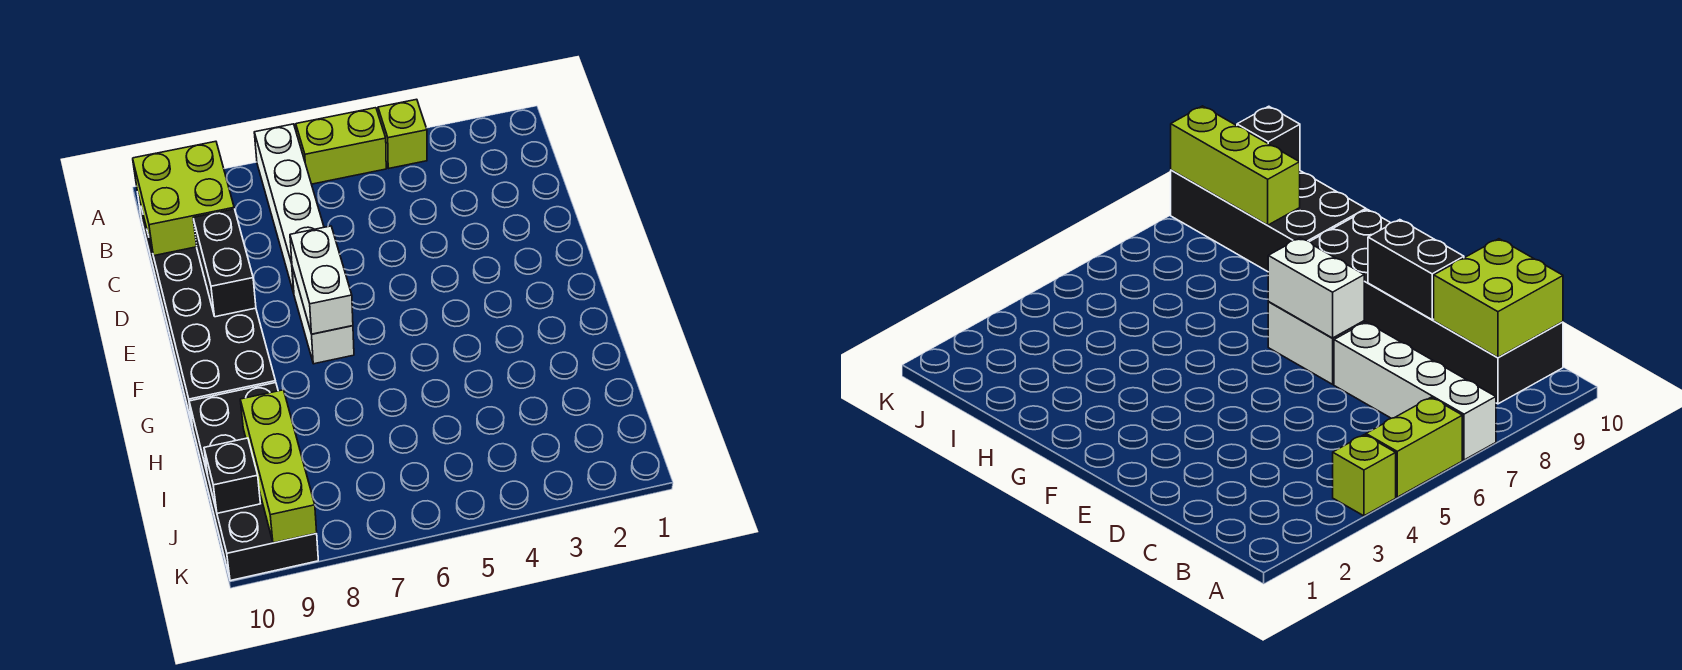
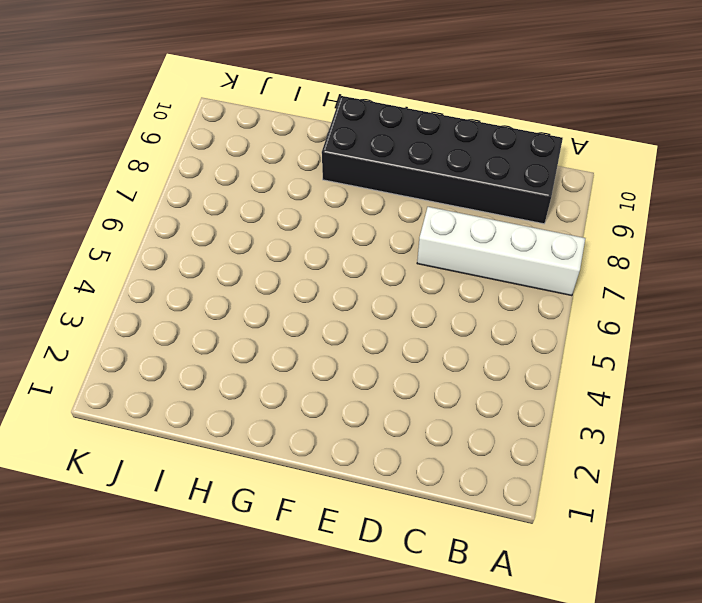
none -> lime 1x1 brick [378,99,427,169]
none -> lime 1x2 brick [296,108,386,184]

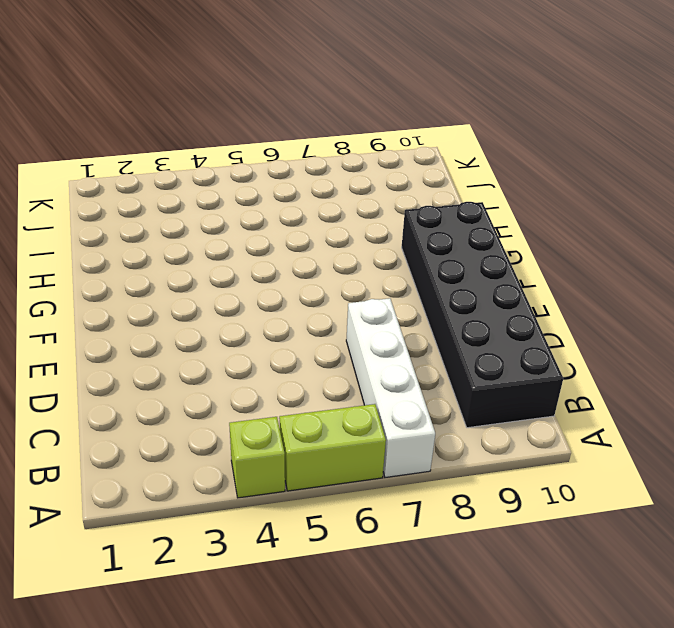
none -> white 1x2 brick [292,267,354,364]
none -> black 2x4 brick [189,383,318,581]

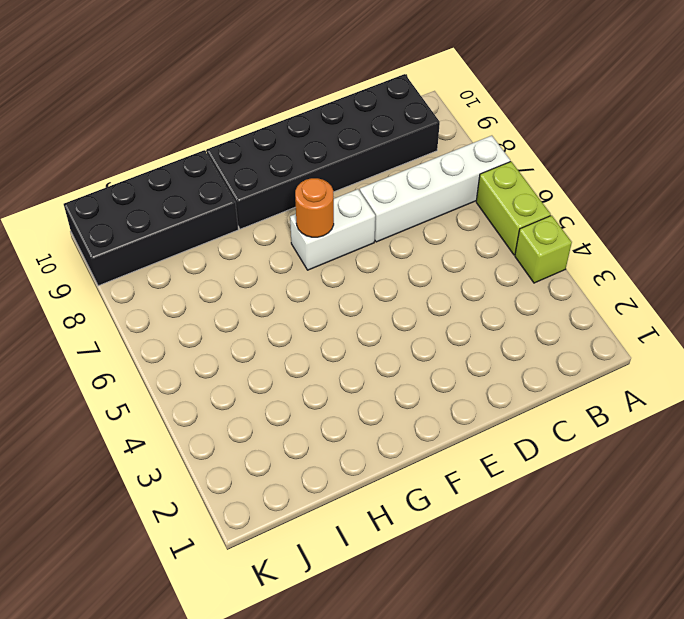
orange 1x1 round brick [295,178,334,237] -> white 1x2 brick [290,226,353,334]
none -> lime 2x2 brick [133,141,234,256]
none -> black 1x2 brick [193,209,256,317]

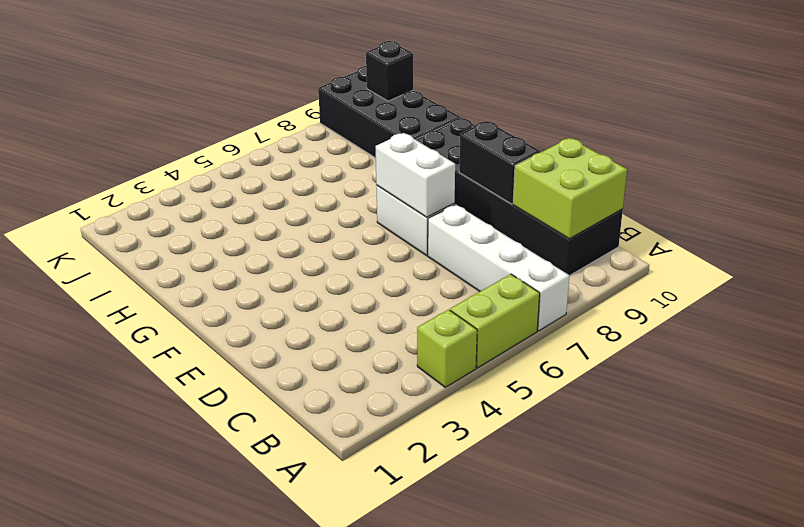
none -> lime 1x3 brick [240,390,317,543]

